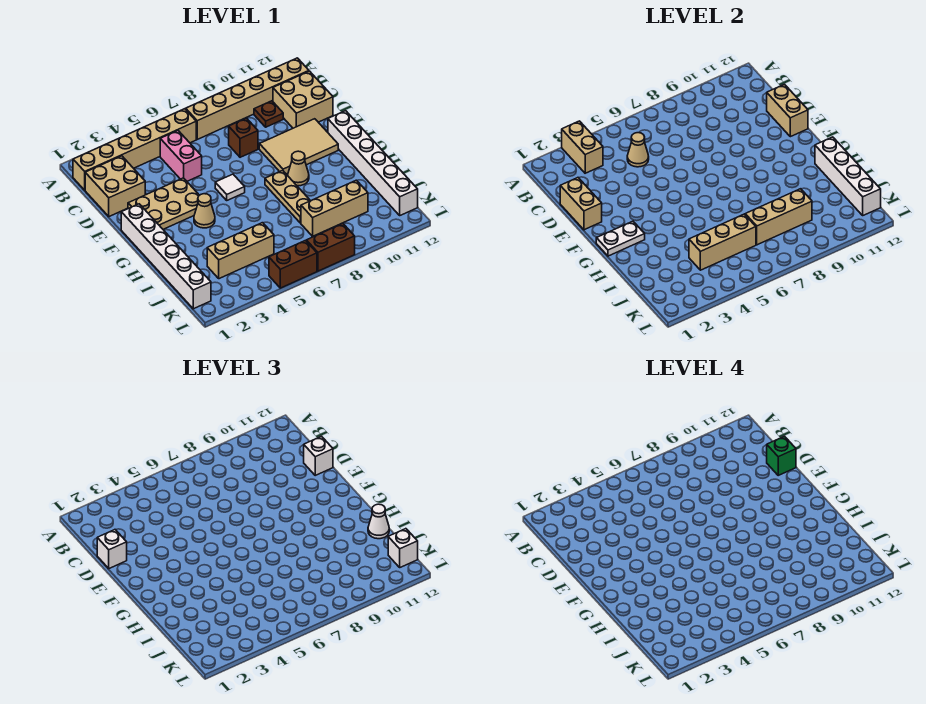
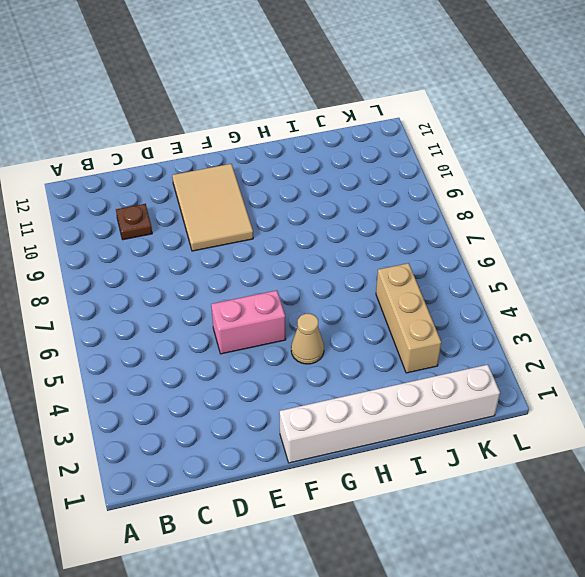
pink 1x2 brick [211,290,286,354] -> pink 1x2 brick moved to [160,131,202,181]
none -> tan 1x6 brick [73,109,196,190]
none -> tan 1x6 brick [186,58,309,139]
none -> tan 2x2 brick [85,156,145,216]
none -> tan 2x2 brick [273,71,333,128]

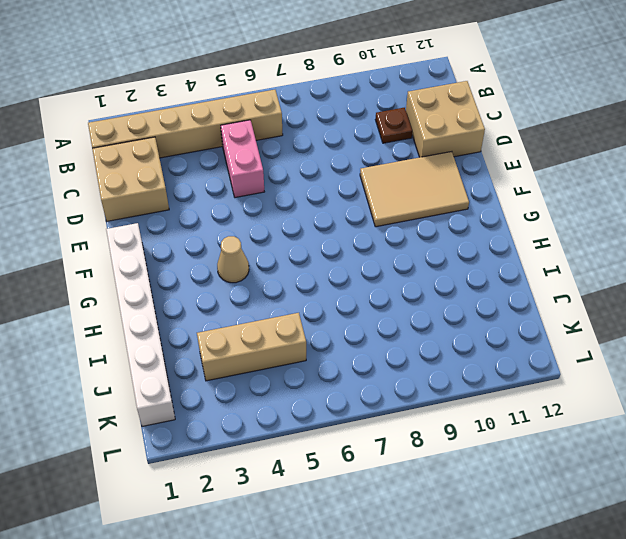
none -> tan 1x6 brick [186,58,309,139]
none -> brown 1x1 brick [229,118,258,157]
none -> tan 2x3 plate [128,178,199,229]
none -> white 1x1 tile [215,174,245,200]

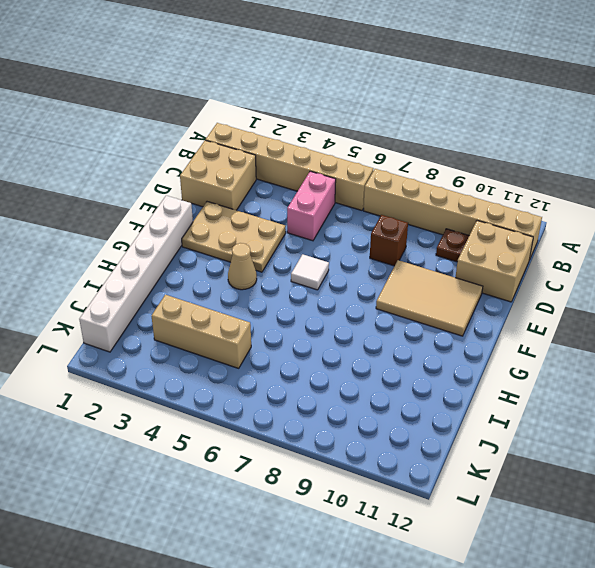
none -> white 1x6 brick [328,111,418,215]
none -> tan 1x3 plate [265,170,310,223]
none -> tan 1x1 cone [288,151,309,186]
none -> tan 1x3 brick [301,180,368,236]

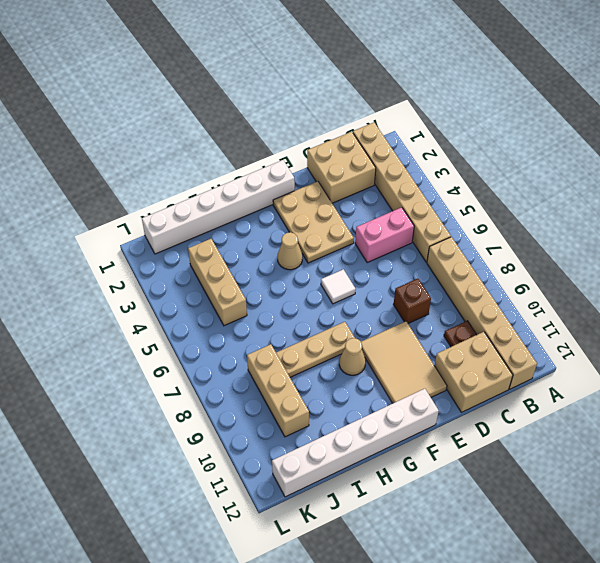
none -> brown 1x2 brick [269,241,317,288]
none -> brown 1x2 brick [306,224,355,271]
none -> tan 1x2 brick [562,121,603,173]
none -> tan 1x1 cone [627,133,649,167]

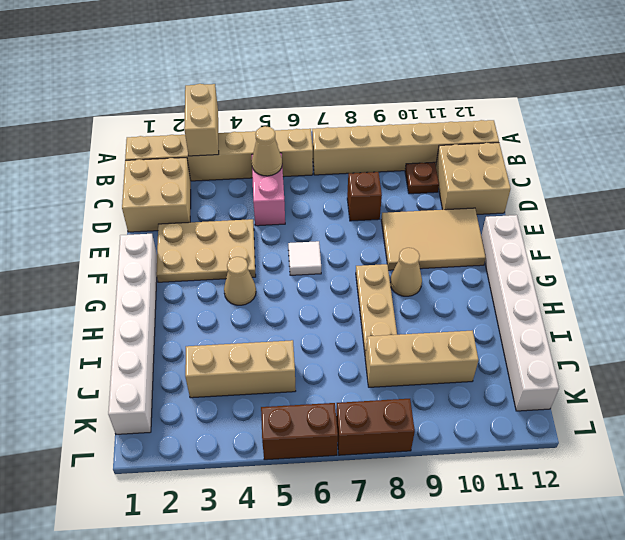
none -> tan 1x2 brick [560,178,602,230]
none -> tan 1x2 brick [767,84,808,137]
none -> white 1x2 plate [596,221,645,256]
none -> white 1x4 brick [815,137,881,215]

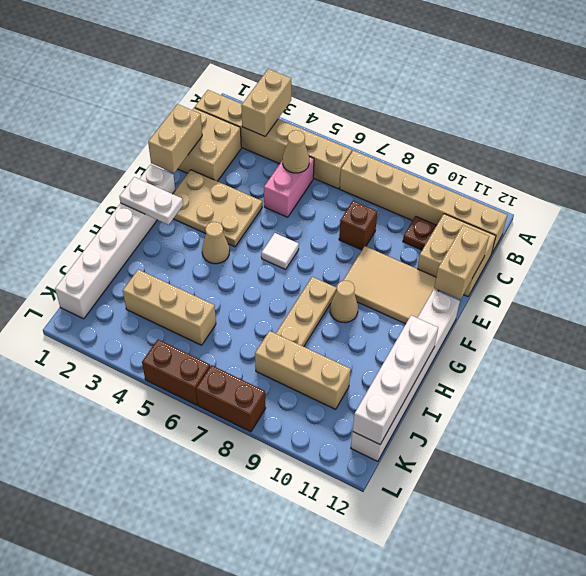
none -> tan 1x3 brick [689,214,756,270]
none -> tan 1x3 brick [745,189,812,245]
none -> white 1x1 brick [97,530,127,568]
none -> white 1x1 brick [304,436,333,475]

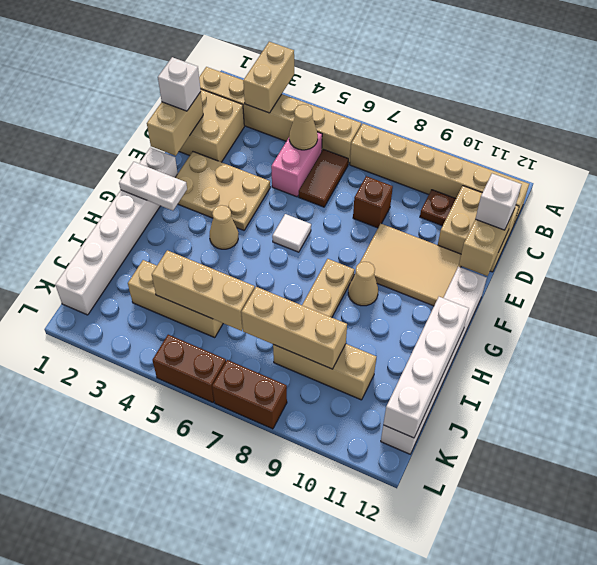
brown 1x2 tile [299,149,348,207] -> none
none -> white 1x1 cone [368,504,389,539]
none -> white 1x1 brick [388,529,418,567]
none -> green 1x1 brick [767,436,796,475]

